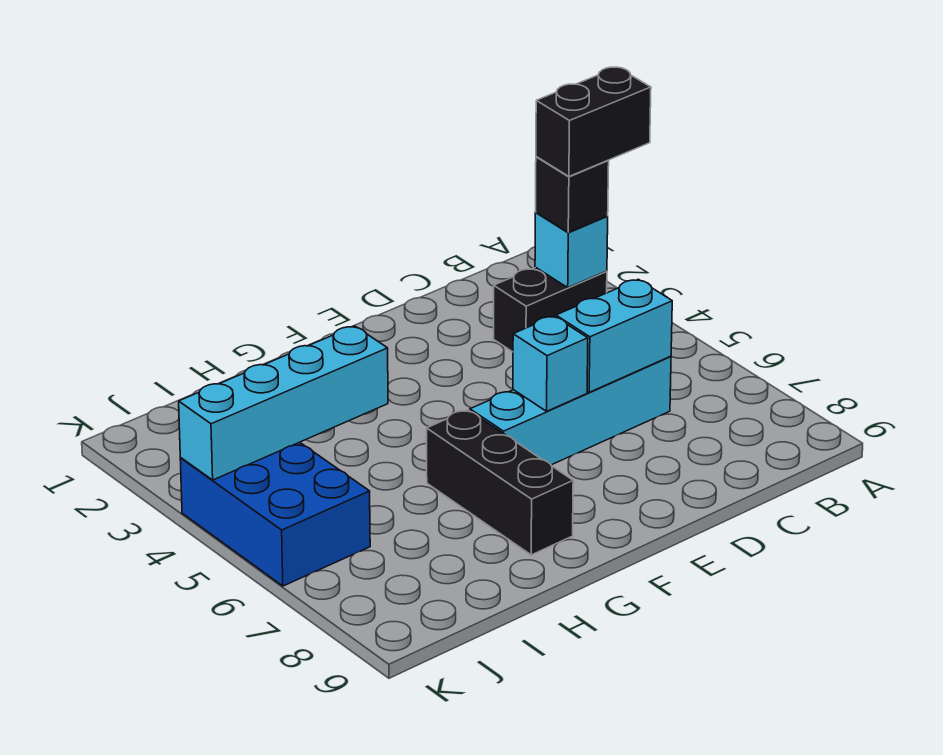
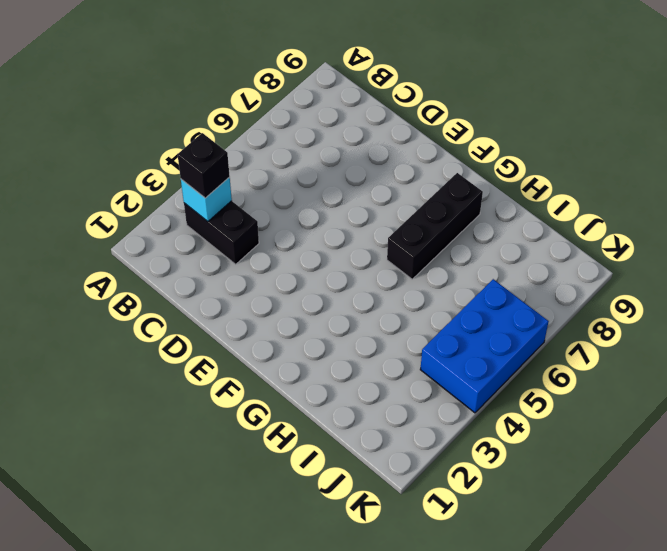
none -> cyan 1x4 brick [470,356,671,465]
none -> cyan 1x2 brick [556,279,672,392]

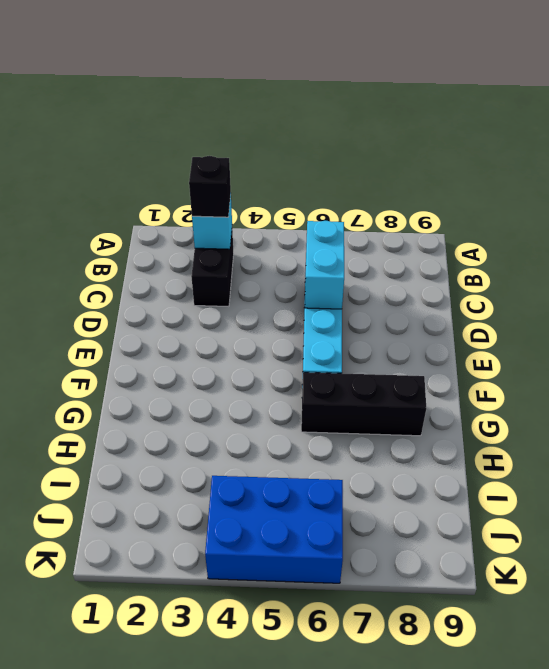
none -> cyan 1x1 brick [513,316,588,411]
none -> cyan 1x4 brick [179,326,388,480]

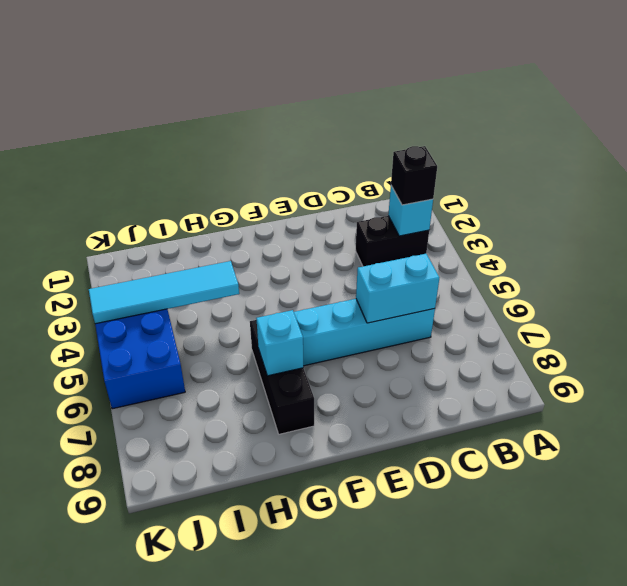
cyan 1x1 brick [256,310,303,376] -> cyan 1x1 brick moved to [513,316,588,411]
cyan 1x4 tile [89,261,239,324] -> cyan 1x4 brick [179,326,388,480]
none -> black 1x2 brick [536,67,651,176]

